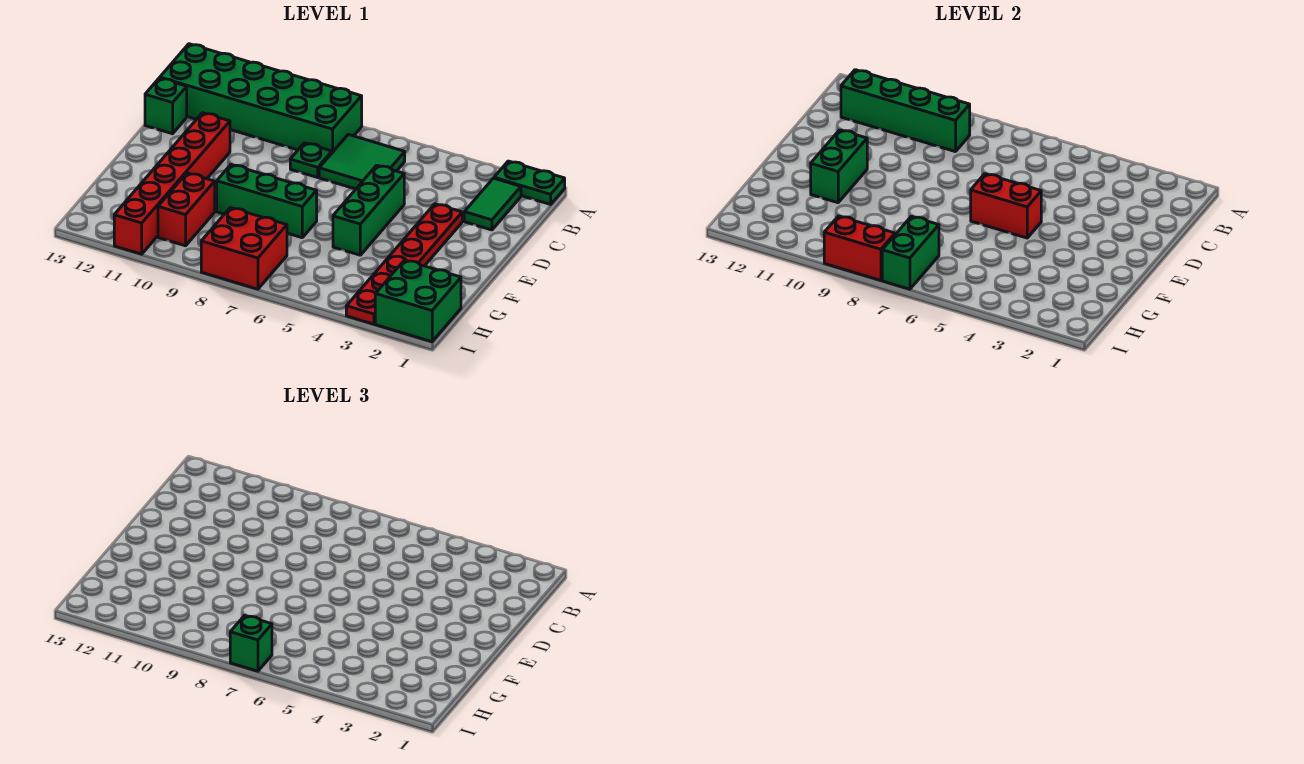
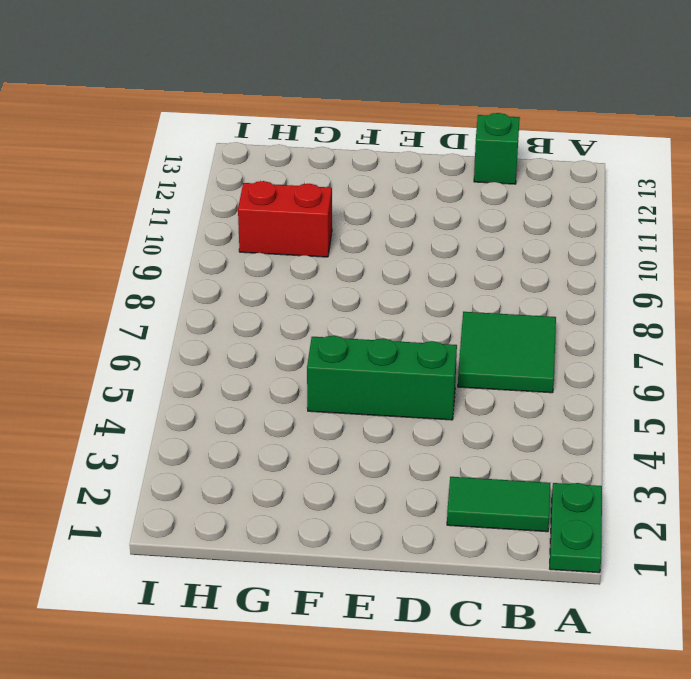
none -> green 2x6 brick [160,44,362,152]
none -> green 1x1 plate [290,143,332,177]
none -> red 1x6 plate [346,204,462,324]

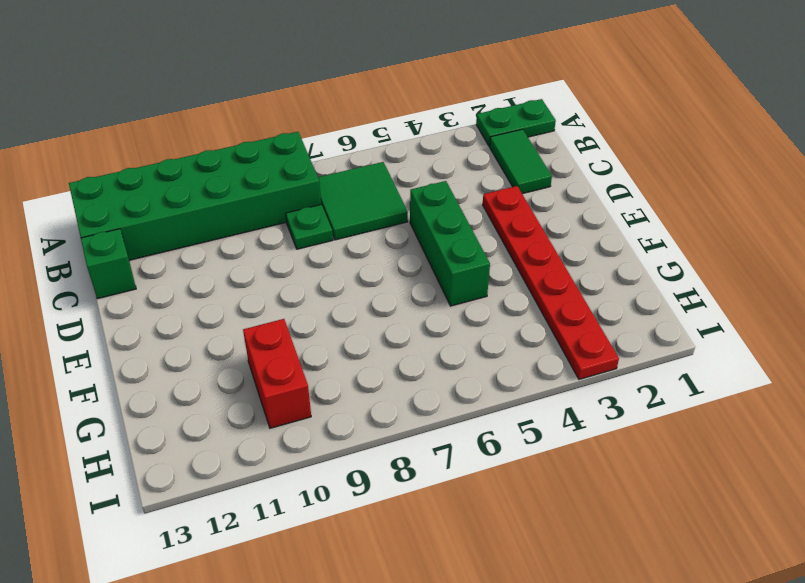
none -> red 1x6 brick [114,113,230,254]
none -> green 1x3 brick [217,165,317,238]
none -> green 2x2 brick [375,260,461,342]

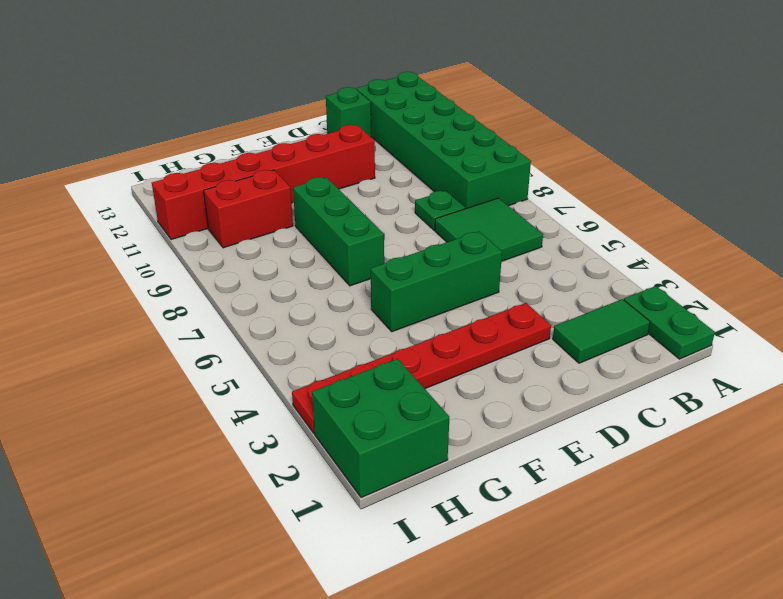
none -> red 2x2 brick [201,208,287,289]
none -> green 1x4 brick [841,70,970,152]
none -> red 1x2 brick [971,174,1041,238]

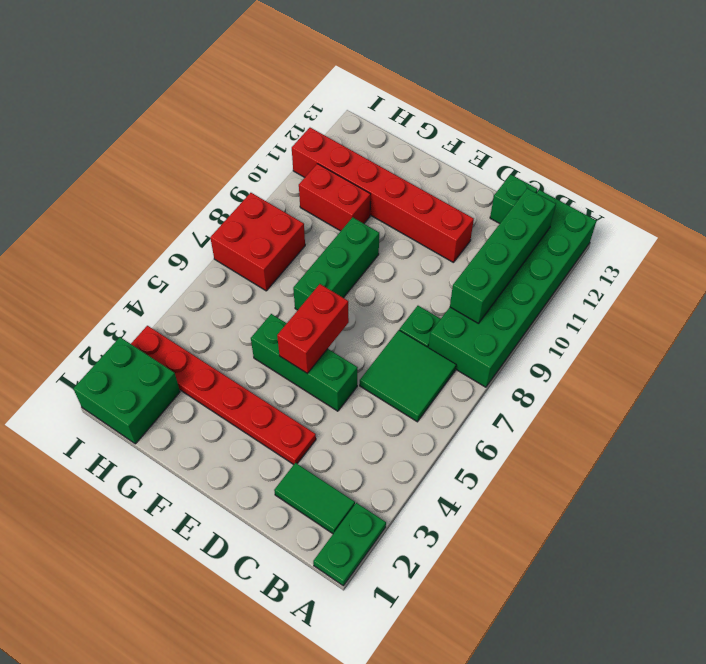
none -> green 1x2 brick [811,130,867,203]
none -> green 1x2 brick [882,216,939,289]
none -> red 1x2 brick [824,216,895,280]

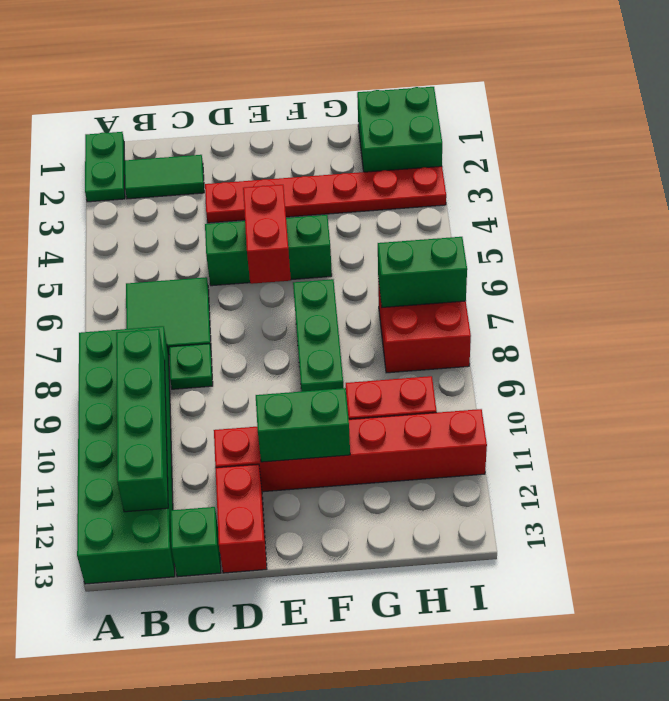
red 1x2 brick [215,464,267,573] -> red 1x2 brick moved to [824,216,895,280]
none -> green 1x1 brick [230,616,272,671]

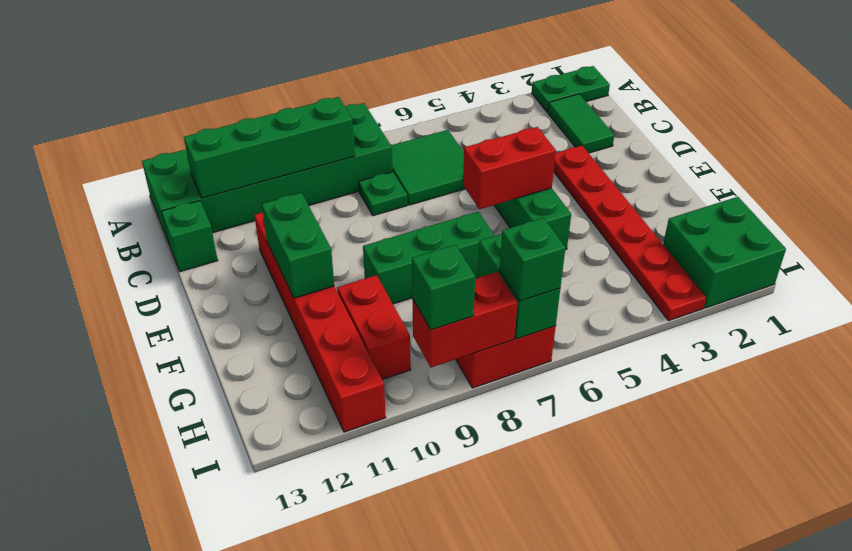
green 1x1 brick [412,245,475,330] -> none

